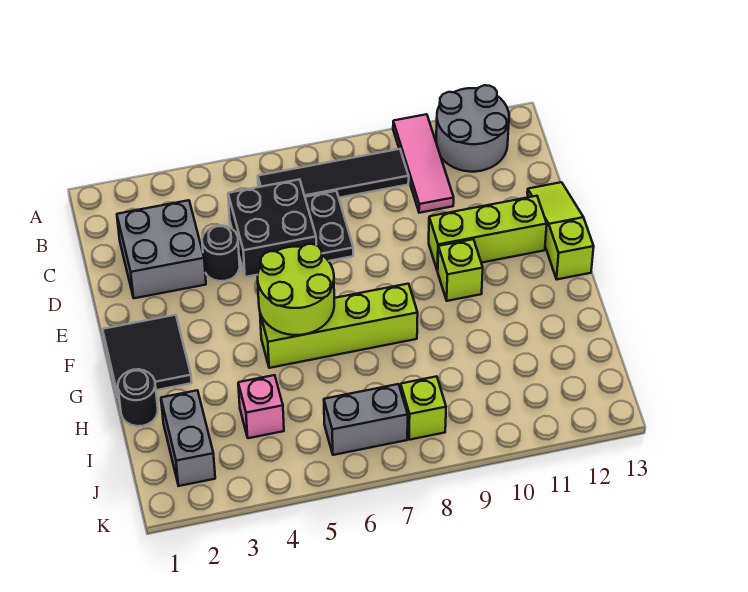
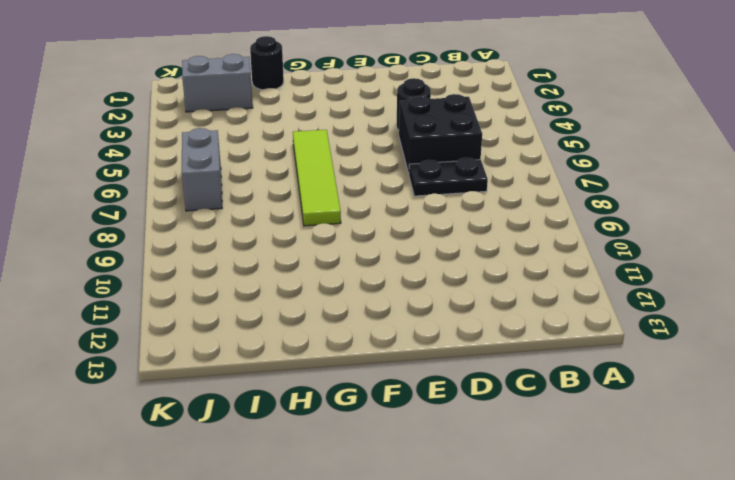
lime 1x4 tile [293,130,341,226] -> lime 1x4 brick [260,284,418,368]
none -> pink 1x3 tile [393,114,454,213]
none -> grey 2x2 round brick [436,85,509,172]
none -> black 1x4 tile [258,149,409,198]

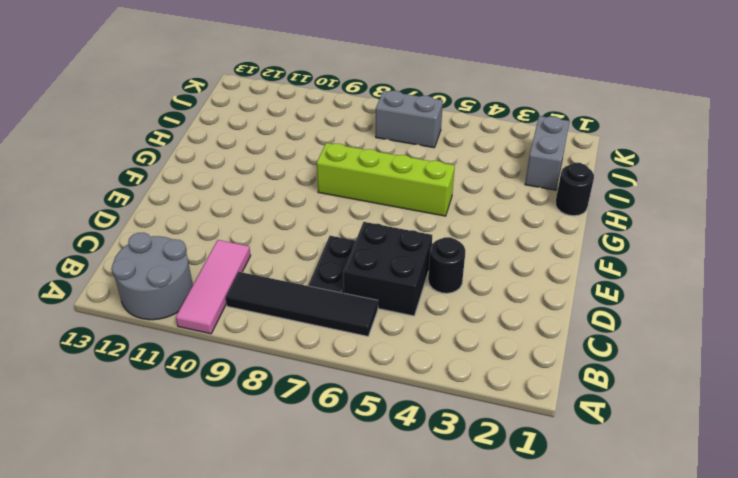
none -> grey 2x2 brick [117,200,206,298]
none -> lime 1x3 slope [527,182,594,279]
none -> lime 1x3 brick [429,196,547,271]

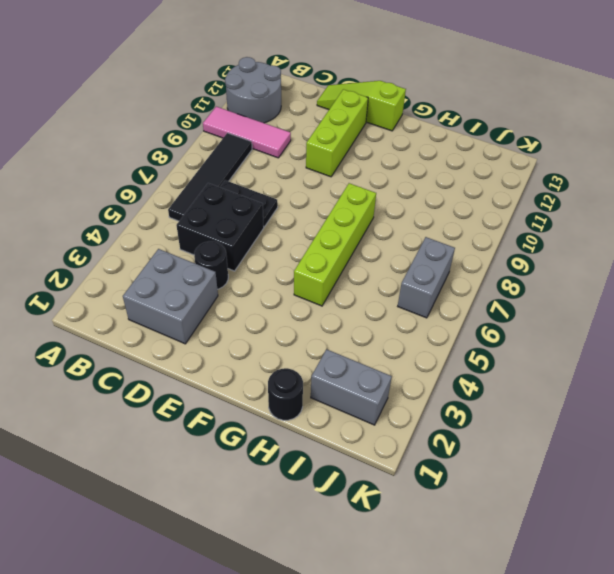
none -> black 2x2 tile [102,315,192,398]
none -> lime 1x1 brick [438,239,483,301]
none -> pink 1x1 brick [238,375,284,438]

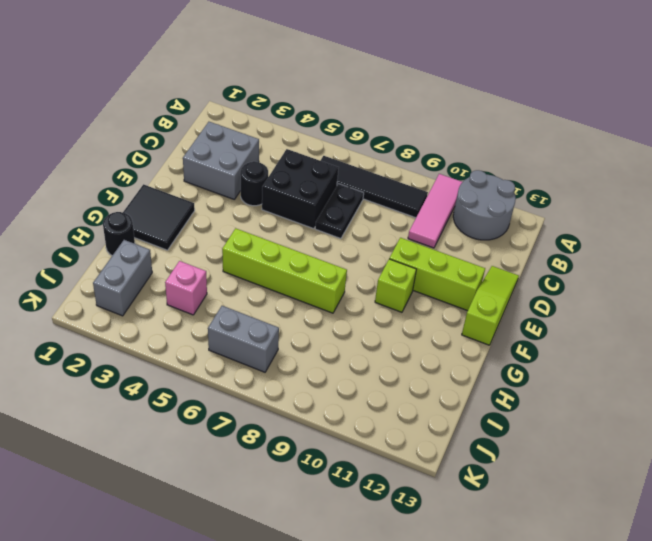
none -> lime 1x1 brick [401,376,446,440]
none -> lime 2x2 round brick [258,244,334,335]

